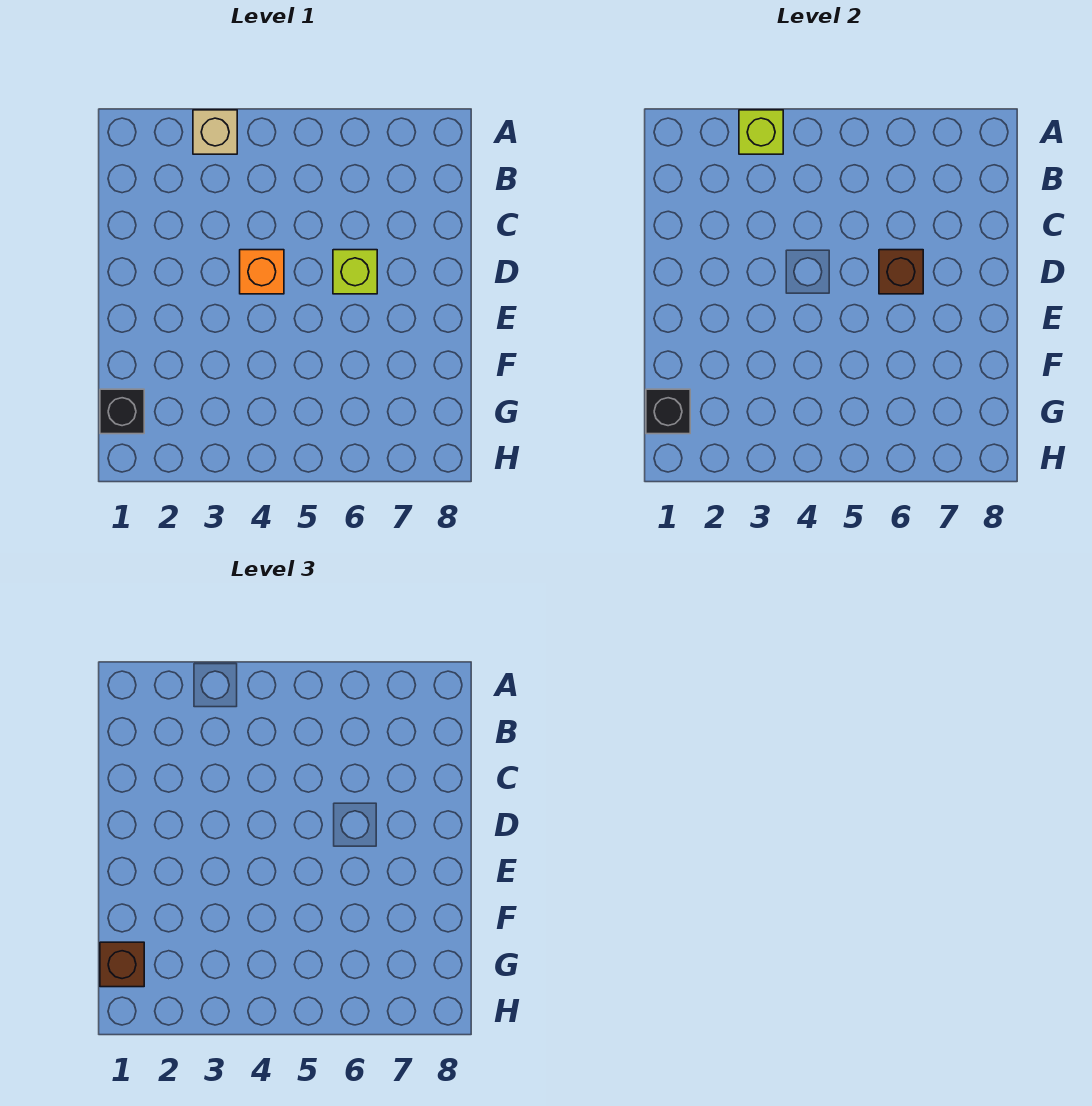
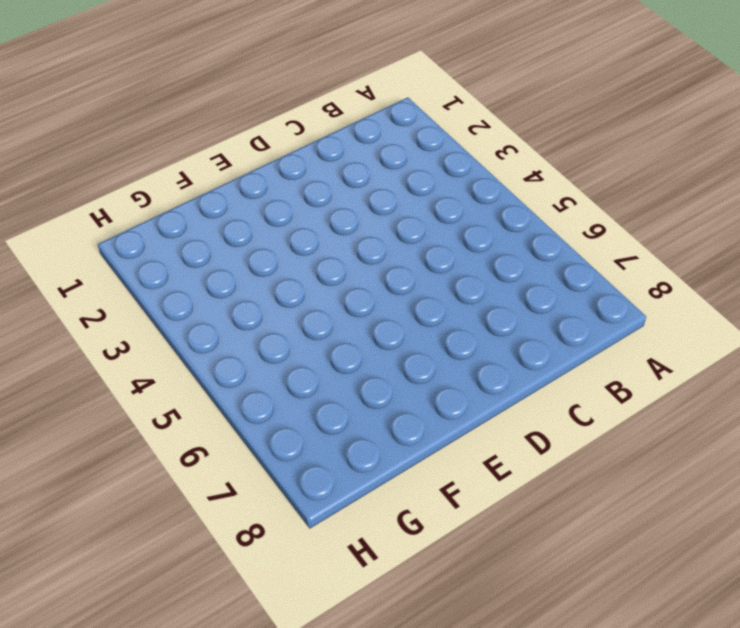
none -> tan 1x1 brick [193,110,237,154]
none -> orange 1x1 brick [240,250,284,294]

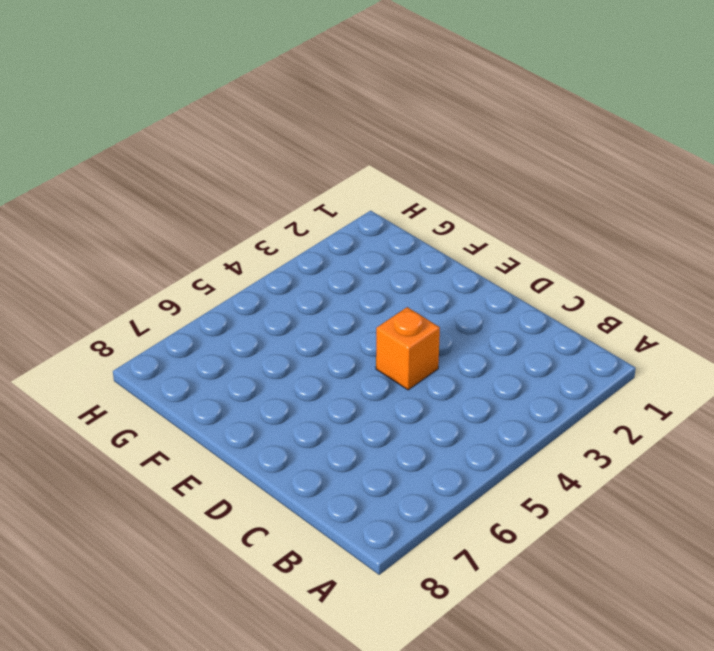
none -> tan 1x1 brick [193,110,237,154]
none -> lime 1x1 brick [333,250,377,294]

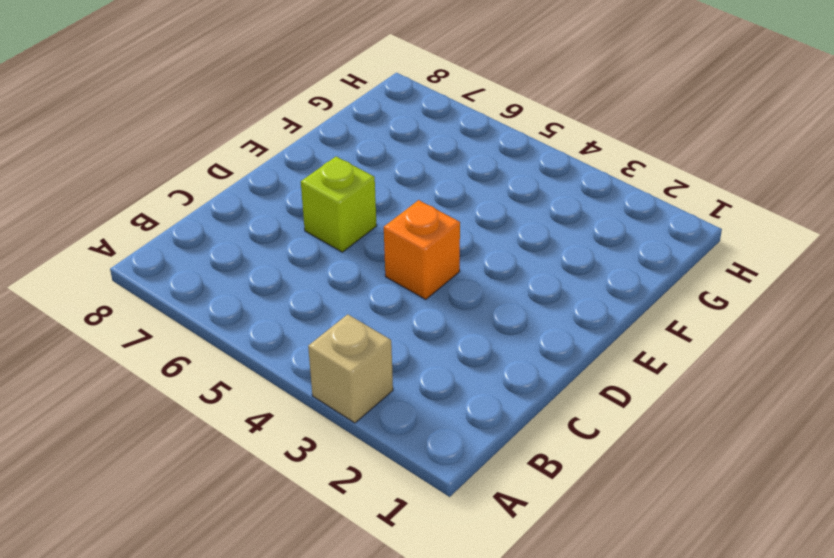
none -> black 1x1 brick [100,389,144,434]
none -> lime 1x1 brick [739,110,783,154]

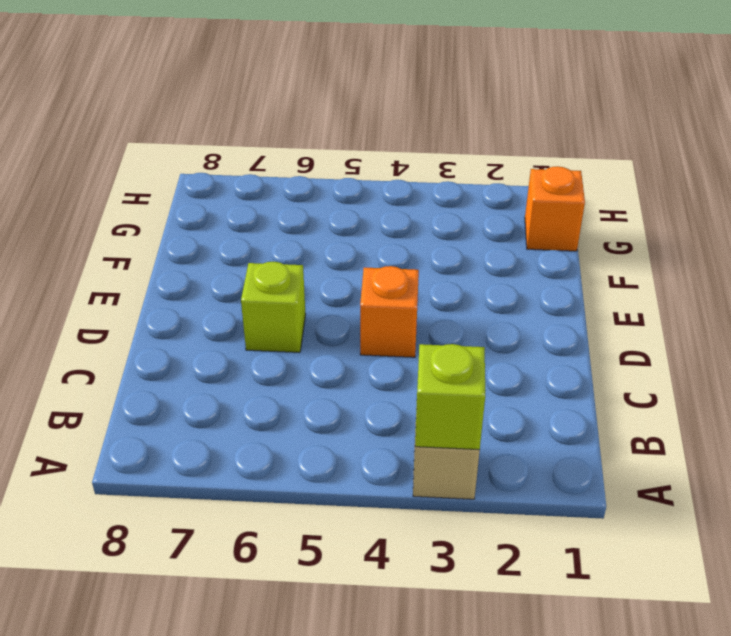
orange 1x1 brick [525,166,585,251] -> black 1x1 brick [100,389,144,434]
none -> brown 1x1 brick [879,250,923,294]
none -> black 1x1 brick [646,389,690,434]

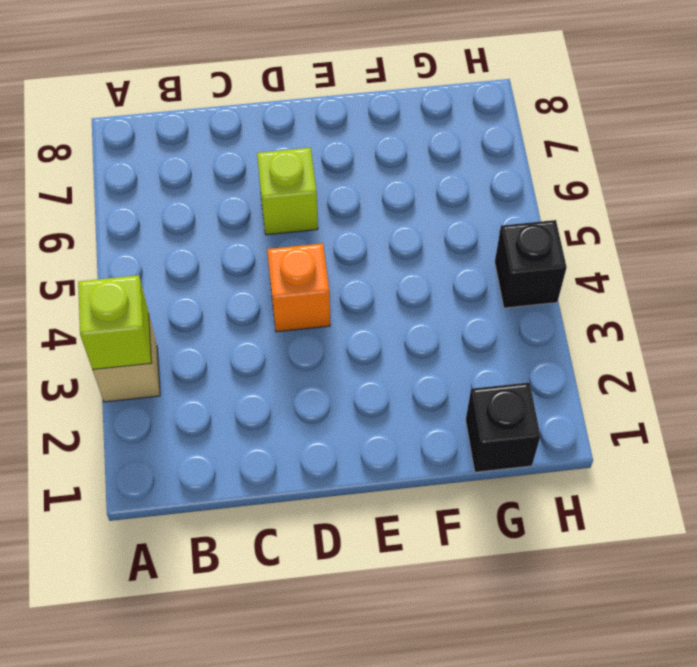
black 1x1 brick [495,220,567,308] -> black 1x1 brick moved to [646,389,690,434]
none -> brown 1x1 brick [879,250,923,294]
none -> brown 1x1 brick [100,942,144,987]

